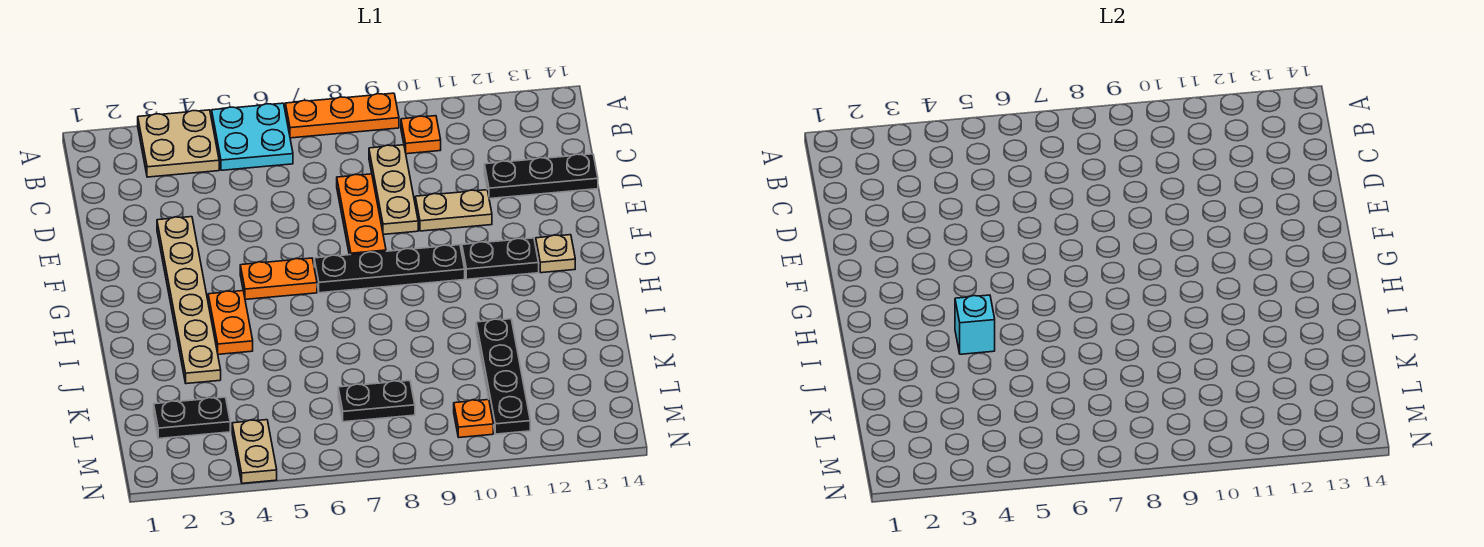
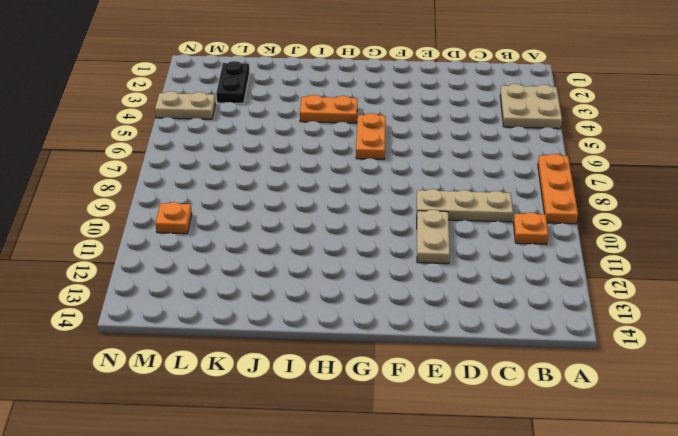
none -> cyan 2x2 plate [212,103,293,170]
none -> orange 1x3 plate [337,174,386,255]
none -> black 1x3 plate [484,154,598,199]

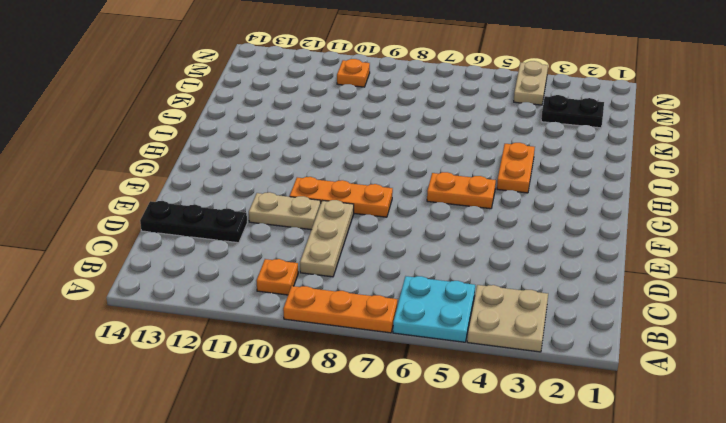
orange 1x3 plate [290,177,393,217] -> orange 1x3 plate turned to [337,174,386,255]
none -> tan 1x6 plate [157,217,221,384]
none -> black 1x4 plate [314,245,465,293]
none -> black 1x2 plate [462,238,539,279]

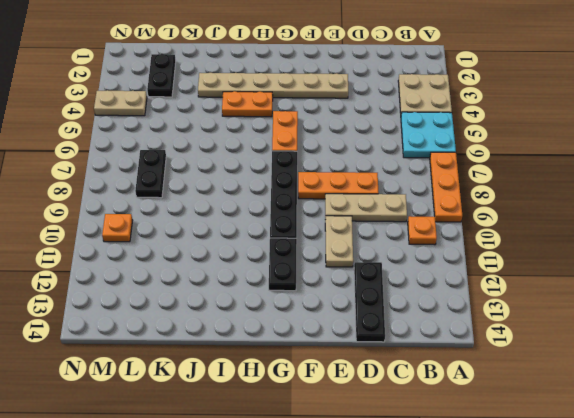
none -> tan 1x1 plate [536,235,575,273]
none -> black 1x4 plate [476,319,530,434]
none -> cyan 1x1 brick [955,295,995,354]

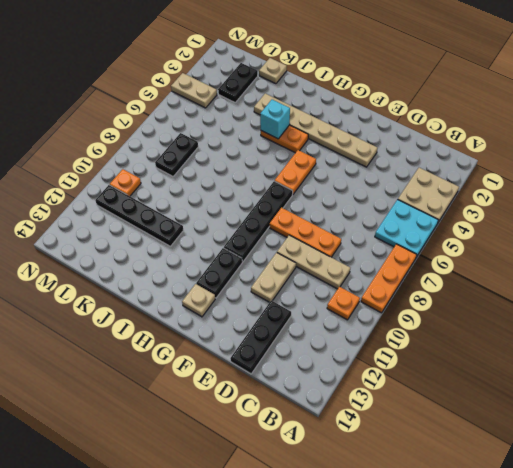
tan 1x1 plate [259,58,287,84] -> none

